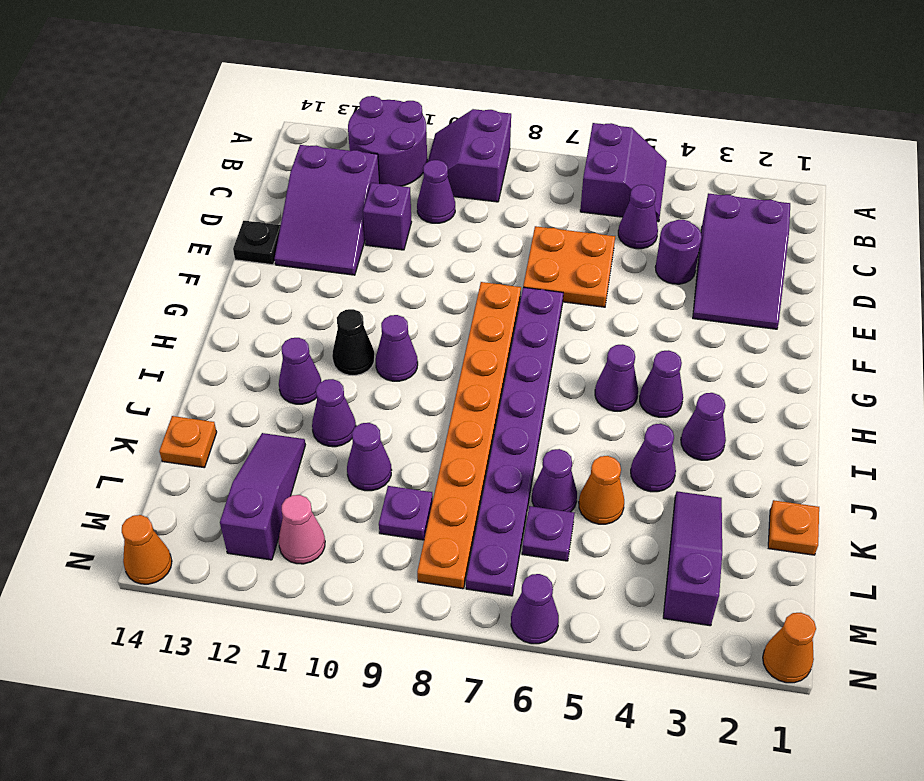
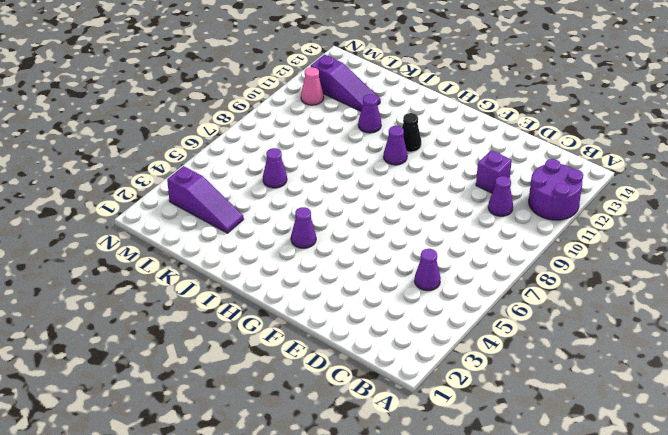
none -> purple 2x2 slope [580,123,667,222]
none -> purple 2x2 slope [428,109,511,202]
none -> purple 2x3 slope [693,193,790,329]
none -> purple 2x3 slope [274,145,380,275]

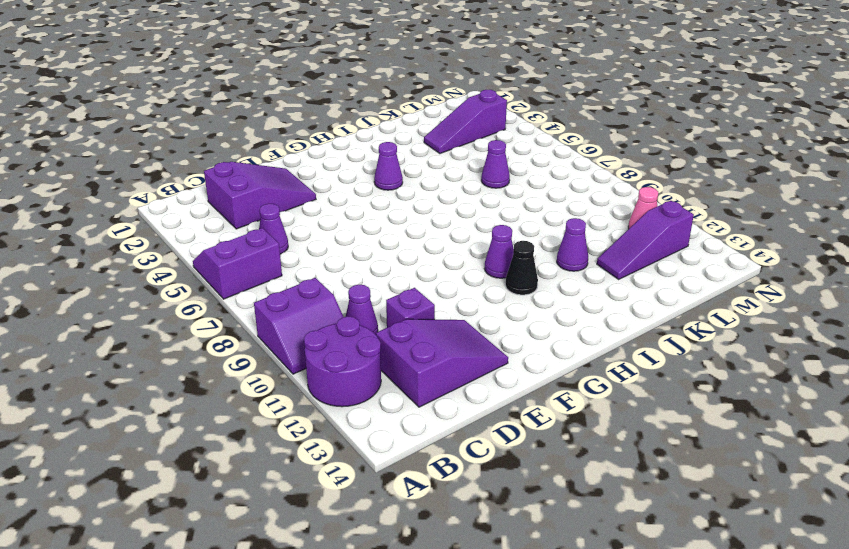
none -> purple 1x1 round brick [655,220,702,284]
none -> orange 2x2 plate [523,226,615,307]
none -> black 1x1 plate [233,221,281,265]
none -> purple 1x8 plate [466,287,563,596]

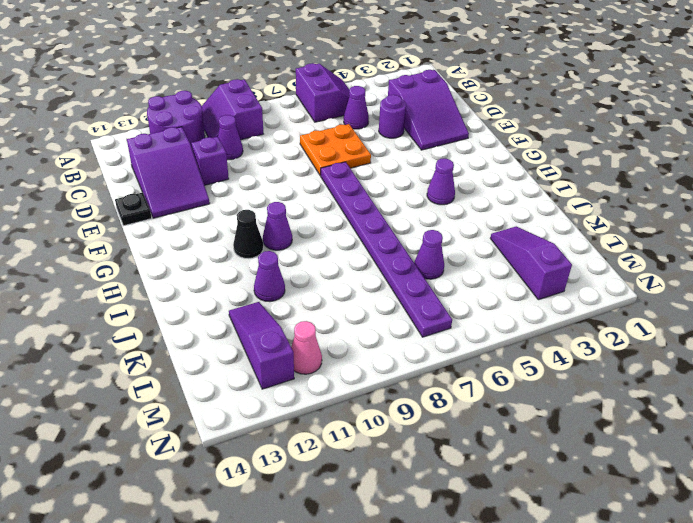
none -> orange 1x8 plate [417,282,521,589]
none -> purple 1x1 cone [595,344,638,411]
none -> purple 1x1 cone [681,393,726,460]
none -> purple 1x1 cone [279,338,321,404]

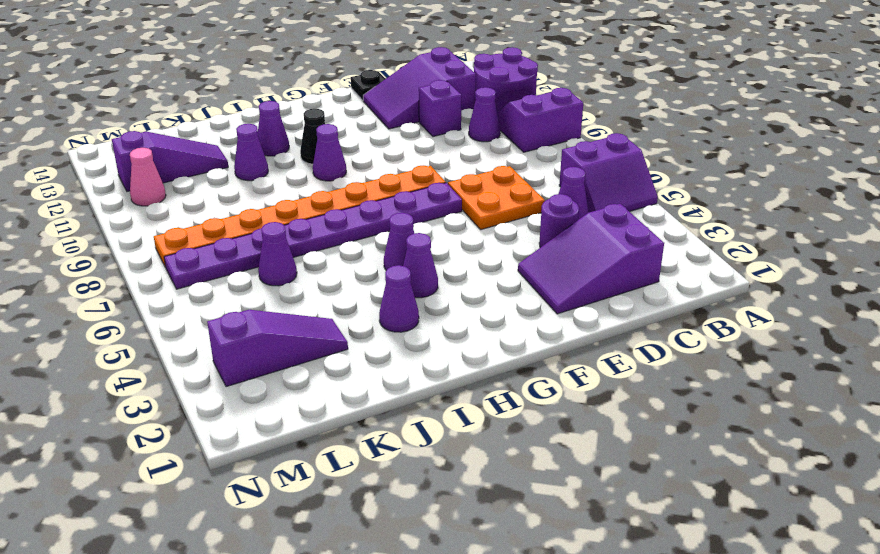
none -> purple 1x1 cone [631,424,676,492]
none -> orange 1x1 plate [768,500,819,555]
none -> orange 1x1 cone [579,456,624,524]
none -> purple 1x1 cone [347,423,392,491]

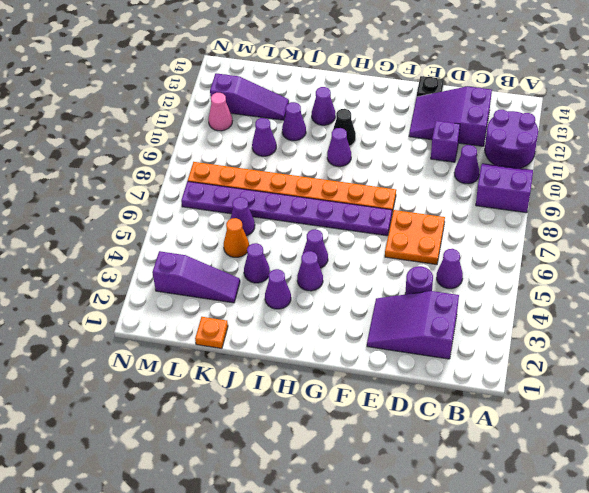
none -> purple 2x2 slope [580,123,667,222]
none -> orange 1x1 plate [159,416,217,468]
none -> purple 1x1 plate [522,506,574,561]
none -> purple 1x1 plate [379,486,433,540]

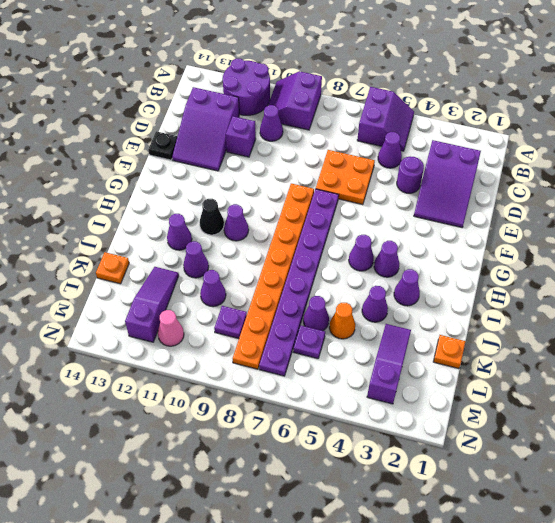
none -> orange 1x1 cone [763,613,816,683]
none -> purple 1x1 cone [511,574,559,644]
none -> orange 1x1 cone [122,515,172,584]

